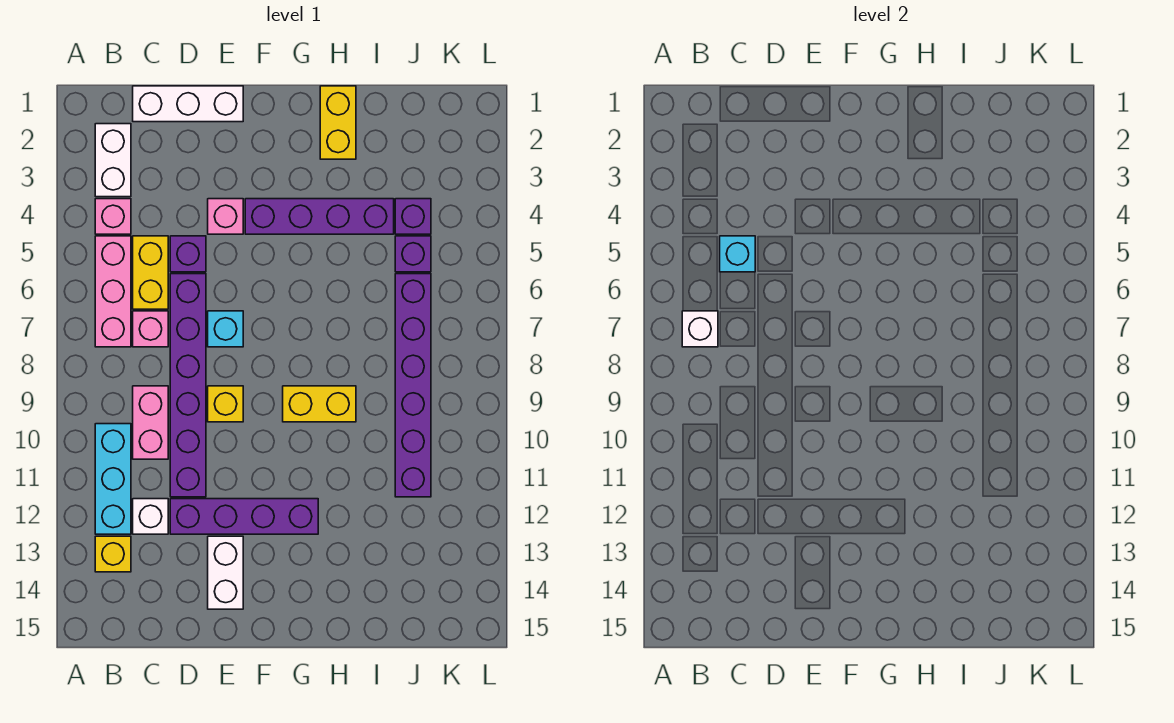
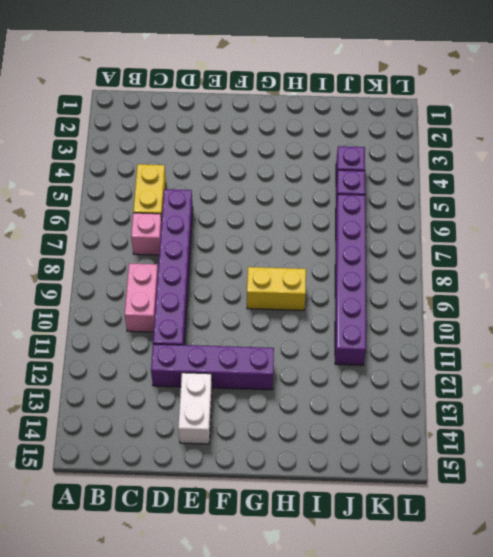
none -> white 1x2 brick [95,124,131,197]
none -> pink 1x1 brick [95,199,131,234]
none -> pink 1x3 brick [95,236,131,347]

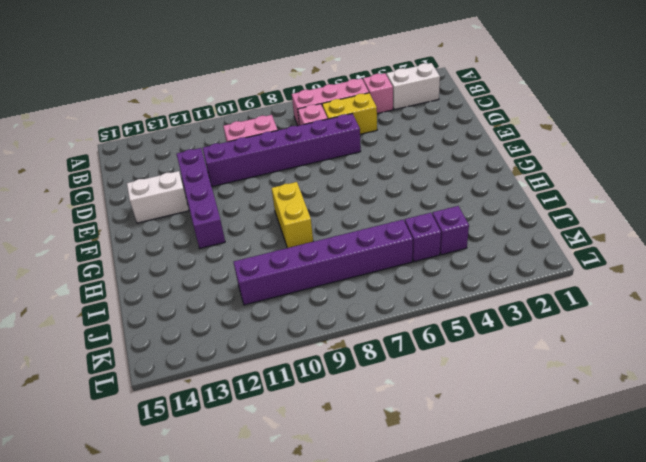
none -> cyan 1x3 brick [95,424,131,534]
none -> yellow 1x1 brick [95,536,131,572]
none -> white 1x3 brick [133,86,243,122]

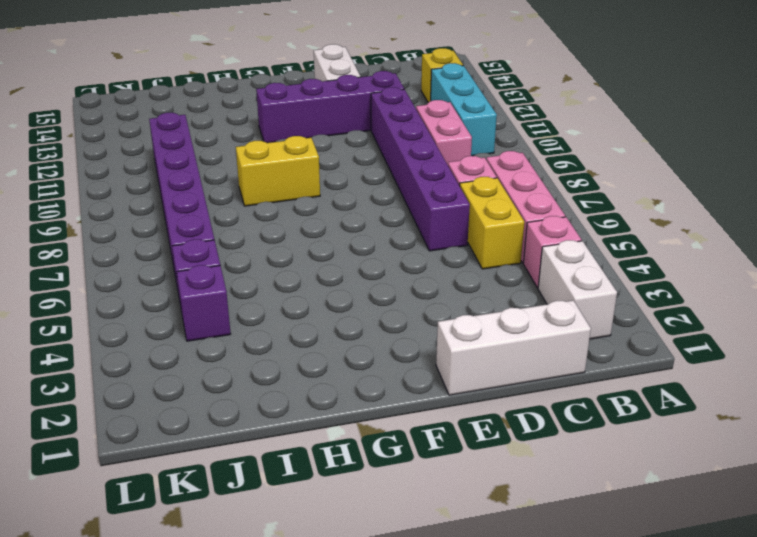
none -> white 1x1 brick [133,499,168,534]
none -> purple 1x1 brick [170,236,206,272]
none -> pink 1x1 brick [208,199,243,234]

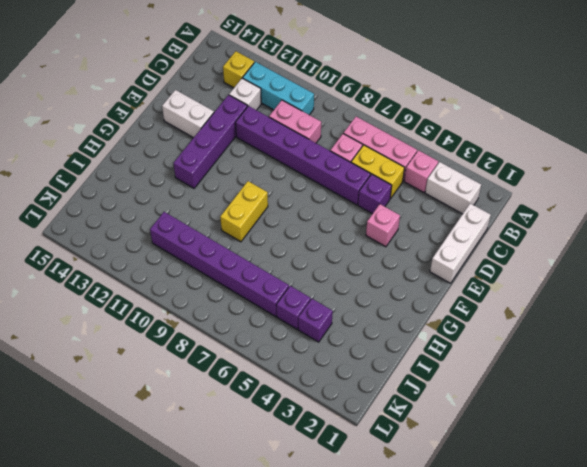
none -> cyan 1x1 brick [208,311,243,347]
none -> yellow 1x1 brick [208,386,243,422]
none -> purple 1x4 brick [245,199,394,234]

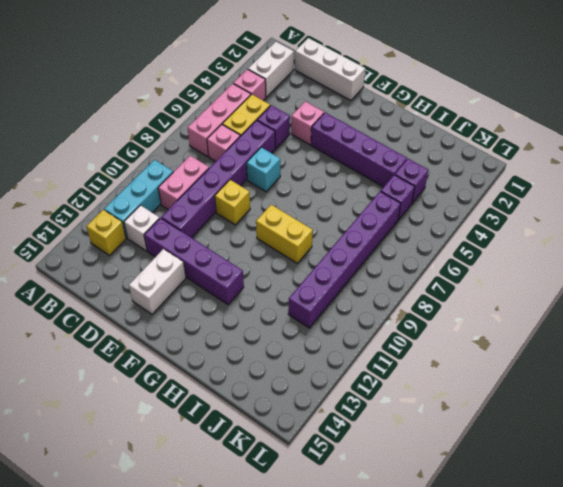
none -> yellow 1x2 brick [320,86,356,159]
none -> white 1x1 brick [682,311,718,347]
none -> cyan 1x1 brick [720,236,755,272]

